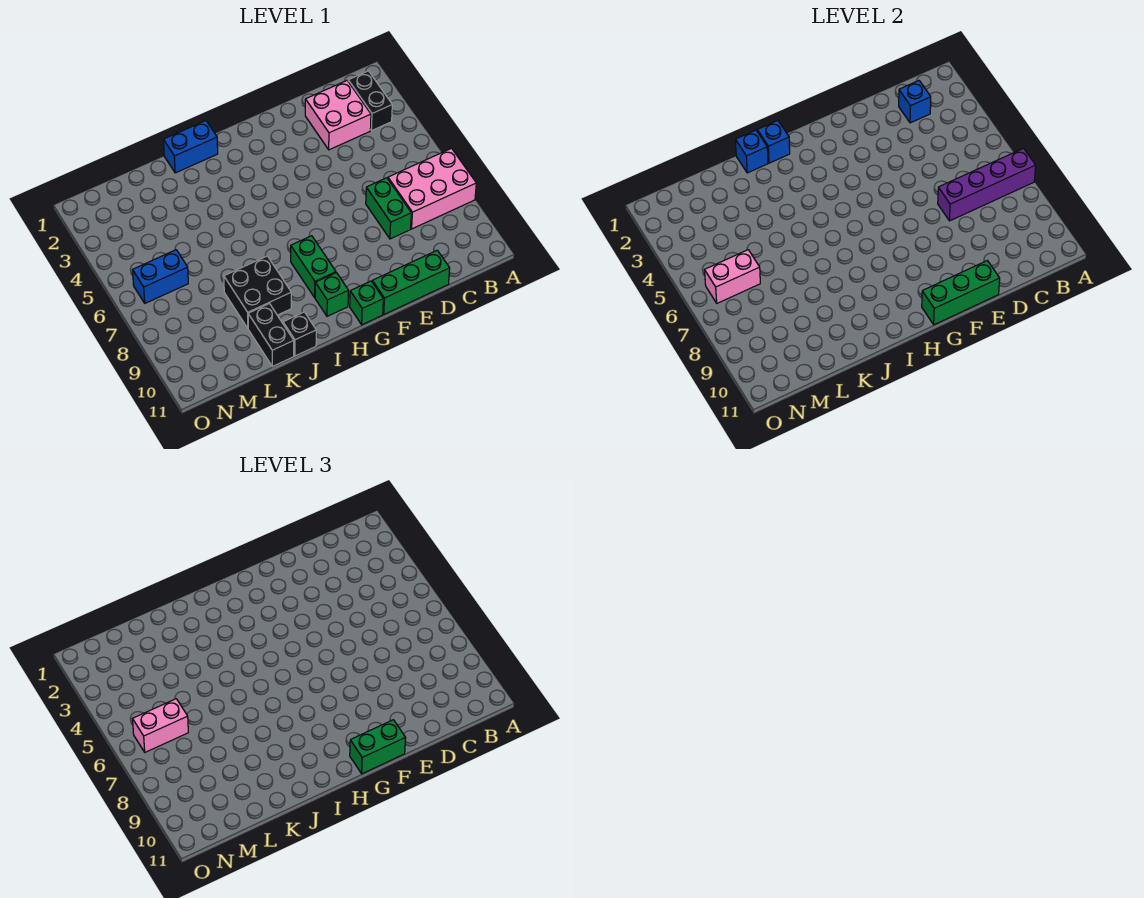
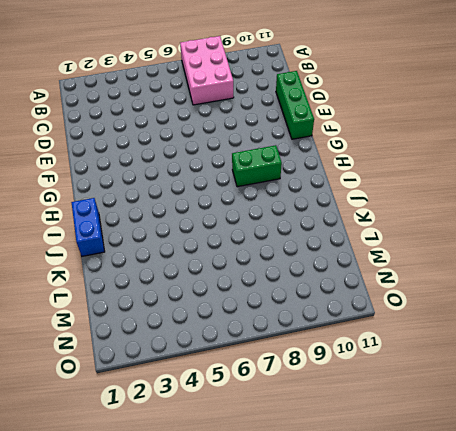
none -> black 1x2 brick [348,71,392,131]
none -> pink 2x2 brick [305,81,371,150]
none -> green 1x2 brick [366,178,411,239]

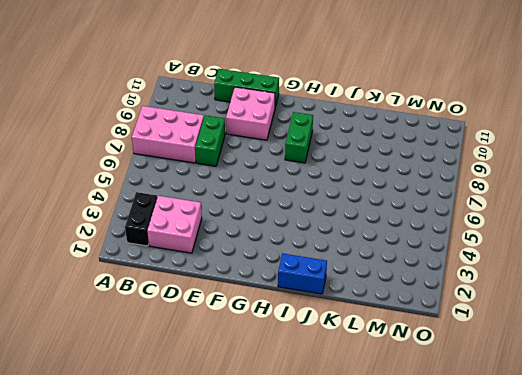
pink 2x2 brick [226,87,275,140] -> none
none -> green 1x1 brick [350,281,383,325]
none -> green 1x1 brick [315,273,349,316]
none -> black 2x2 brick [224,256,291,328]

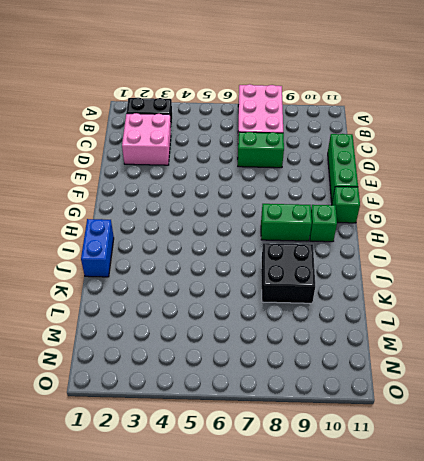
none -> black 1x1 brick [283,312,316,356]
none -> black 1x2 brick [248,304,294,367]
none -> blue 1x2 brick [133,250,188,303]

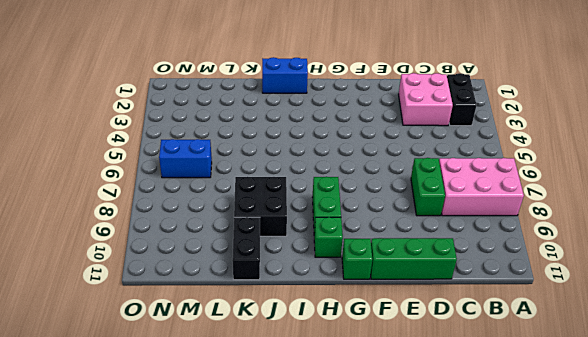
none -> black 1x1 brick [283,312,316,356]
none -> purple 1x4 brick [938,148,1036,221]
none -> blue 1x1 brick [899,81,931,123]

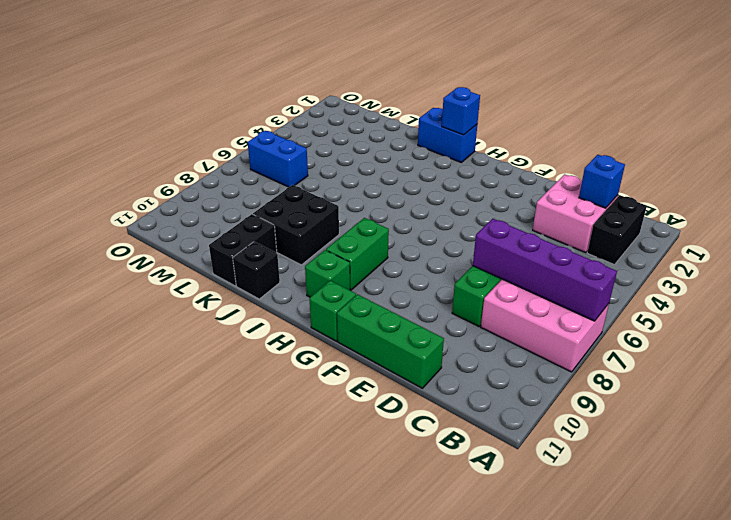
none -> green 1x3 brick [922,261,1000,325]
none -> blue 1x1 brick [735,130,768,173]
none -> pink 1x2 brick [705,250,760,303]

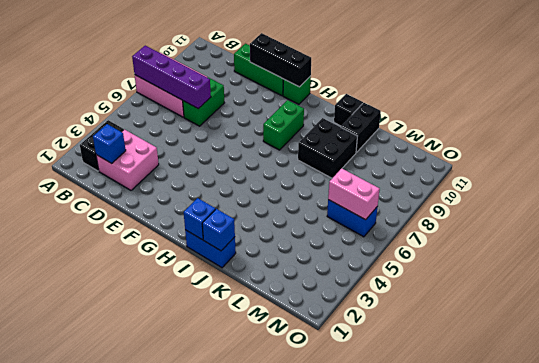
black 1x3 brick [249,33,311,87] -> green 1x3 brick [922,261,1000,325]
none -> green 1x1 brick [315,273,349,316]
none -> green 1x2 brick [350,720,406,774]
none -> pink 1x2 brick [133,699,188,752]

